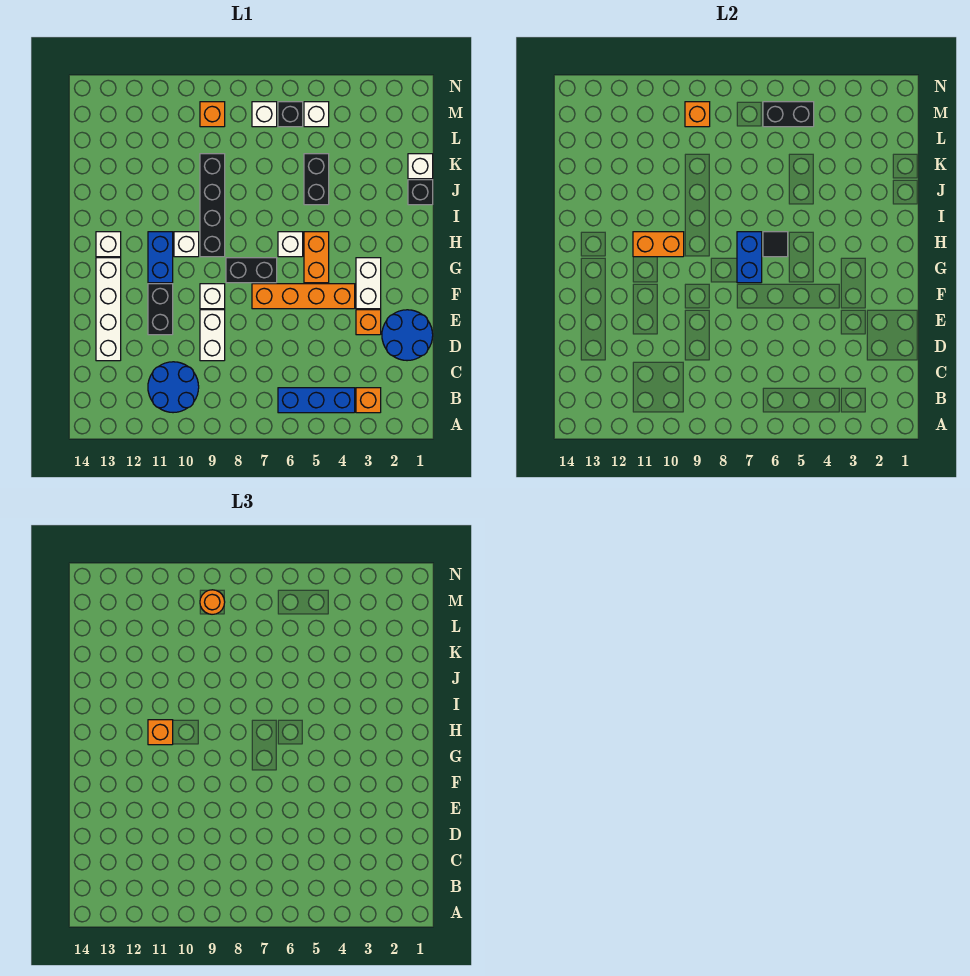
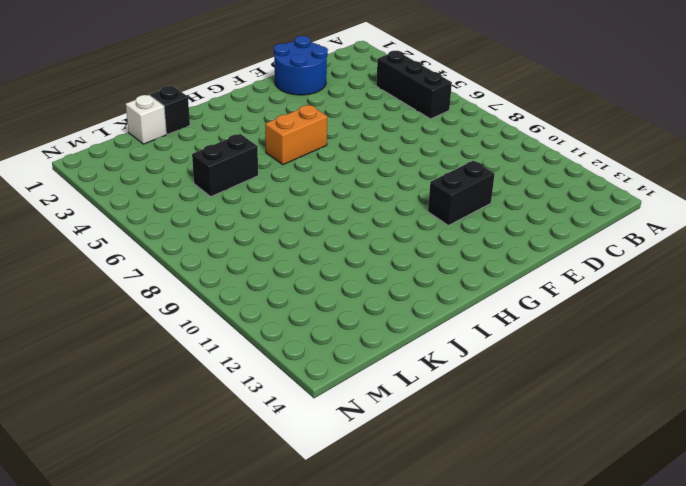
black 1x3 brick [376,51,452,119] -> blue 1x3 brick [278,388,355,413]
none -> orange 1x1 brick [356,388,381,413]
none -> blue 2x2 round brick [148,362,199,413]
none -> white 1x2 brick [200,310,225,361]
none -> white 1x4 brick [96,258,121,361]

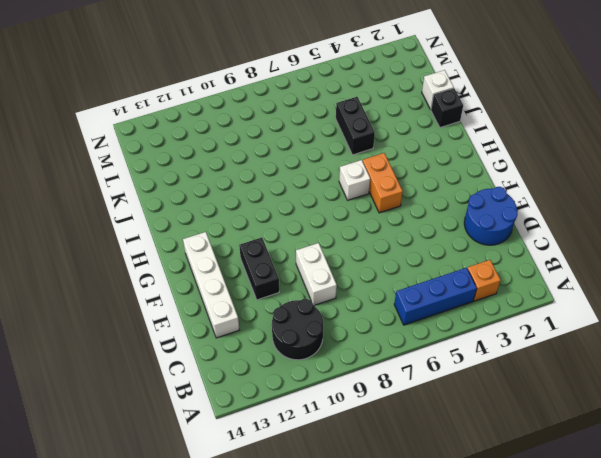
black 2x2 round brick [272,299,323,360] -> blue 2x2 round brick [148,362,199,413]
none -> orange 1x1 brick [356,310,381,335]
none -> white 1x2 brick [356,258,381,309]
none -> orange 1x4 brick [252,284,355,309]
none -> white 1x1 brick [200,284,225,309]

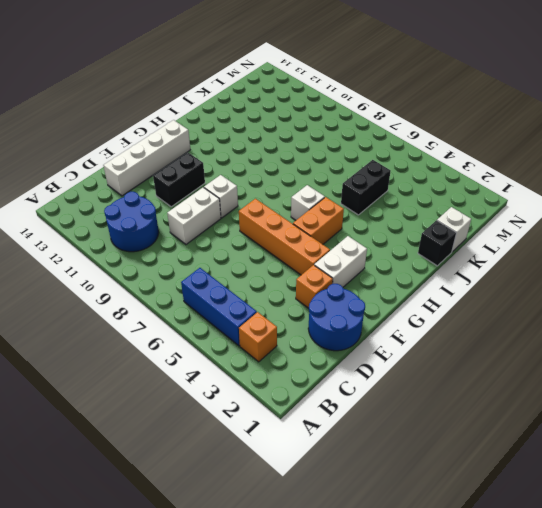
none -> black 1x2 brick [226,258,277,283]
none -> blue 1x2 brick [148,232,173,283]
none -> black 1x4 brick [200,154,225,257]
none -> white 1x1 brick [174,232,199,257]

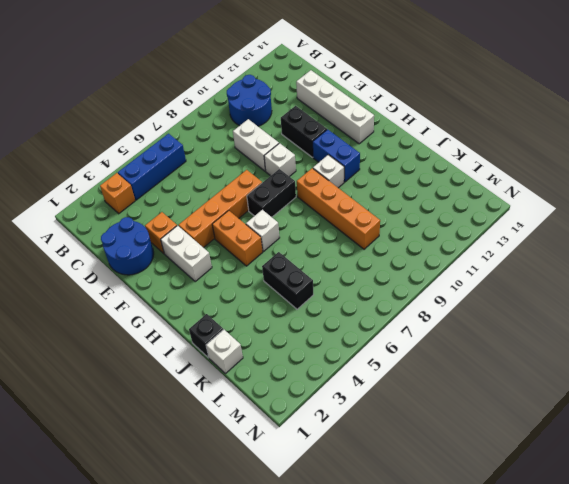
orange 1x4 brick [297,168,380,249] -> black 1x4 brick [200,154,225,257]
none -> white 1x1 brick [96,232,121,257]
none -> white 1x1 brick [304,102,329,127]
none -> black 1x1 brick [278,102,303,127]
none -> white 1x1 brick [252,102,277,127]

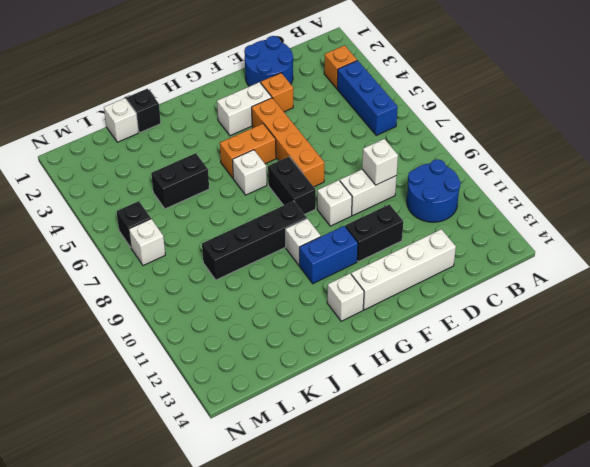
white 1x1 brick [362,139,398,185] -> white 1x1 brick moved to [304,102,329,127]
none -> orange 1x1 brick [200,102,225,127]
none -> blue 1x2 brick [737,232,762,283]
none -> black 1x1 tile [763,232,788,257]
none -> orange 1x2 brick [633,232,684,257]

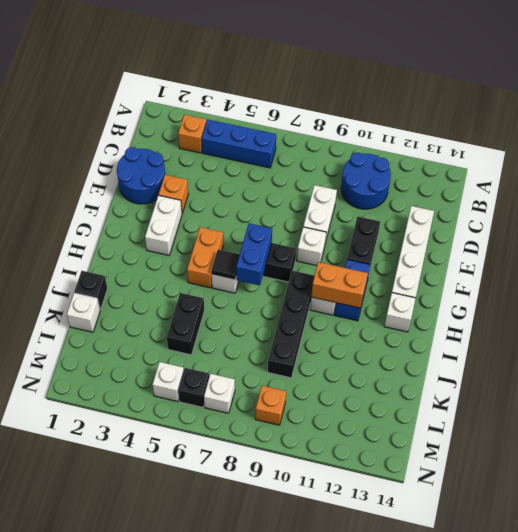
none -> orange 1x4 brick [252,284,355,309]
none -> black 1x2 brick [763,102,814,127]
none -> orange 1x1 brick [685,102,710,127]
none -> orange 1x1 brick [148,720,173,745]

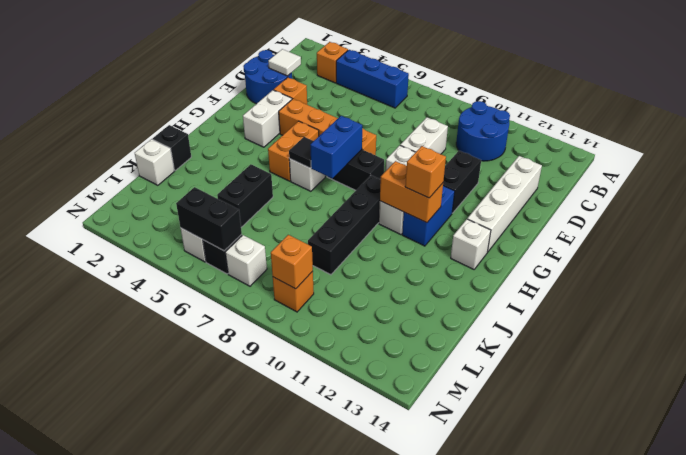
white 1x1 tile [268,49,301,76] -> none
none -> orange 1x1 round brick [200,590,225,614]

